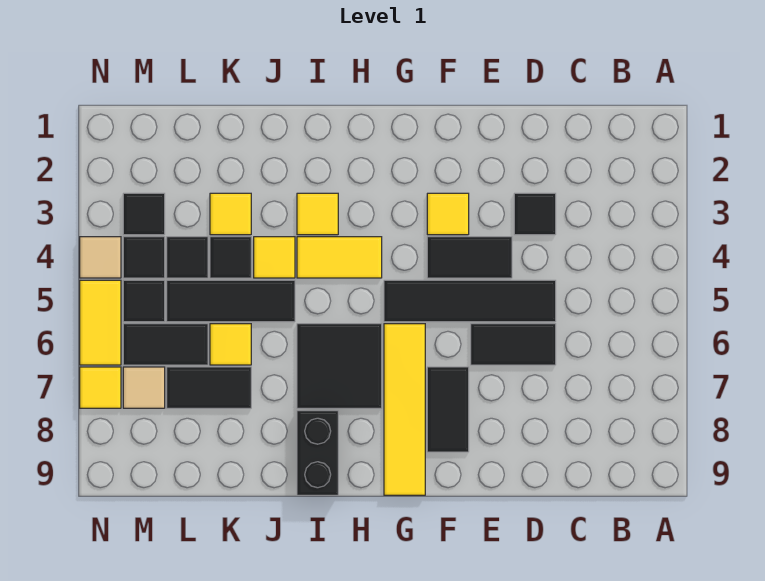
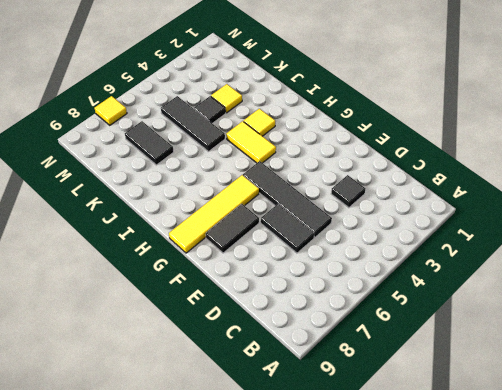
none -> black 1x2 tile [427,237,512,278]
none -> yellow 1x1 tile [427,193,469,235]
none -> black 2x2 tile [297,324,382,408]

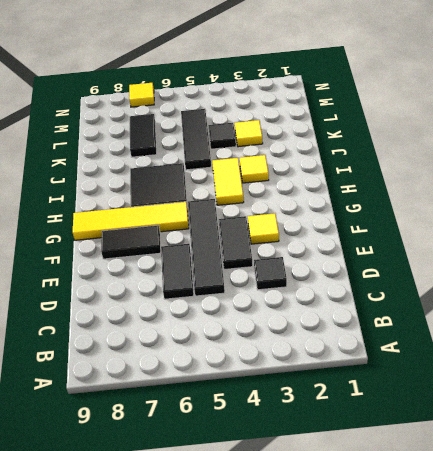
none -> black 1x2 brick [297,411,338,495]
none -> yellow 1x1 tile [254,237,295,278]
none -> yellow 1x1 tile [210,324,251,365]

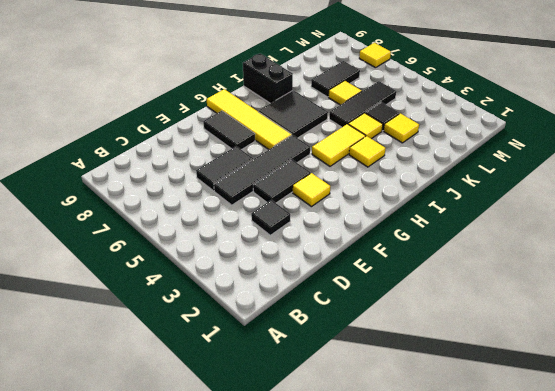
none -> black 1x1 tile [167,237,208,278]
none -> black 1x2 tile [123,324,208,365]
none -> black 1x1 tile [123,193,165,235]

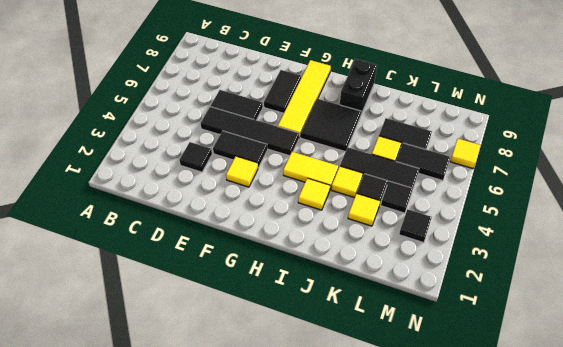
none -> black 1x1 tile [123,237,165,278]
none -> black 1x1 tile [123,280,165,322]
none -> tan 1x1 tile [123,367,165,408]

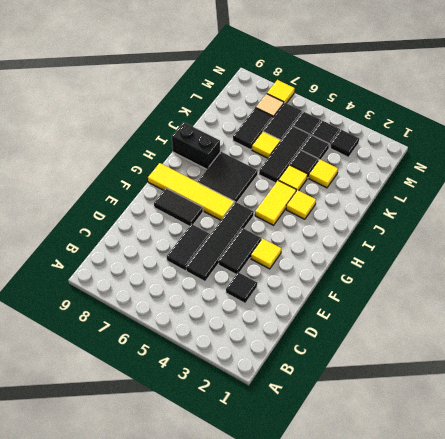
none -> tan 1x1 tile [80,237,121,278]
none -> yellow 1x2 tile [80,280,121,365]

